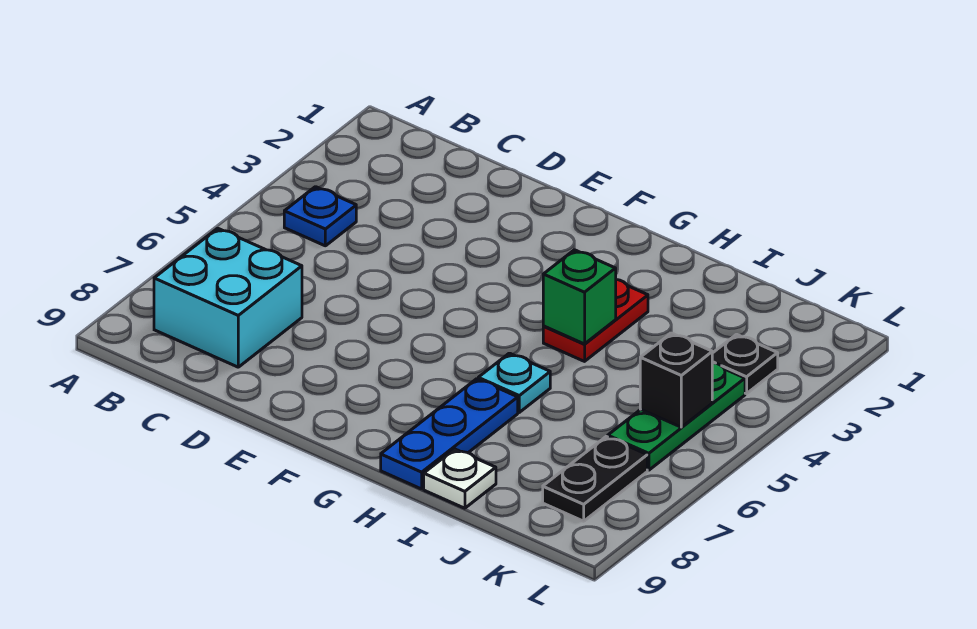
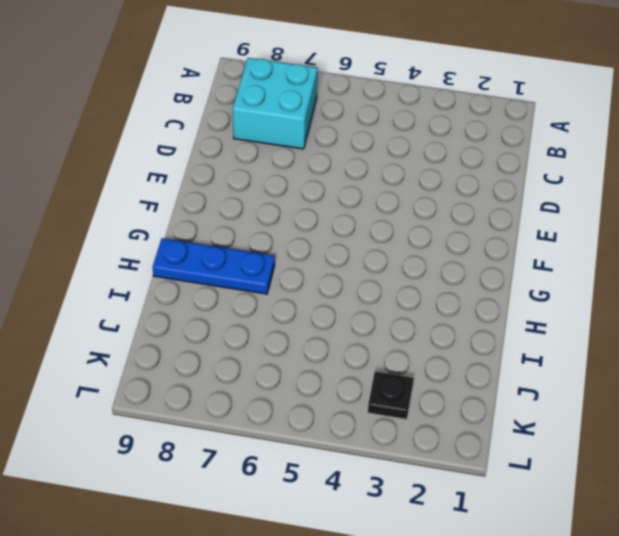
none -> blue 1x1 plate [284,187,356,246]
none -> red 1x2 plate [543,280,648,361]

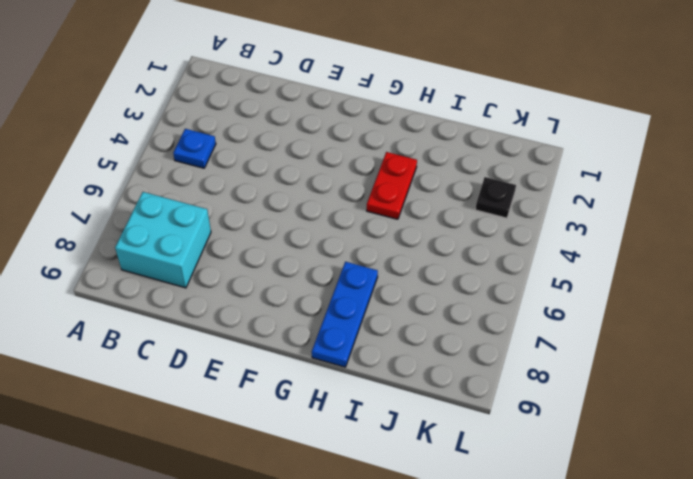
none -> cyan 1x1 plate [478,353,550,412]
none -> white 1x1 plate [424,449,496,508]

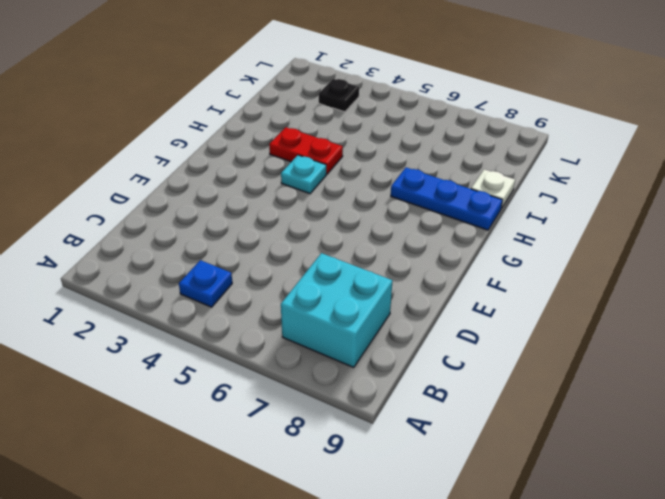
cyan 1x1 plate [281,155,326,194] -> cyan 1x1 plate moved to [478,353,550,412]
none -> green 1x3 plate [608,363,745,470]
none -> black 1x2 plate [543,437,647,521]

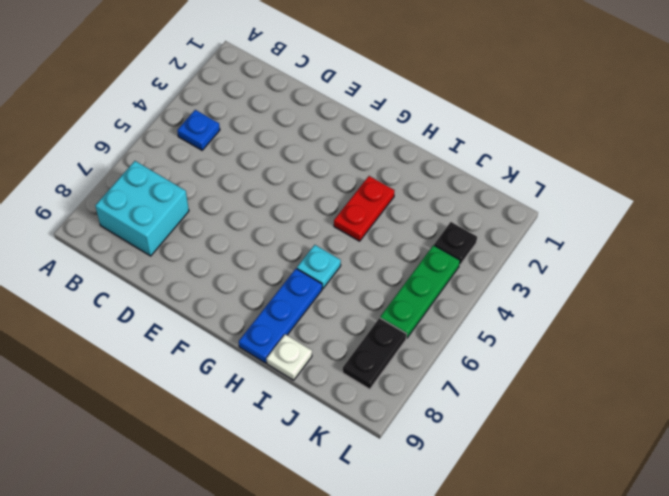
none -> green 1x1 brick [543,250,616,344]
none -> black 1x1 brick [640,333,712,427]

